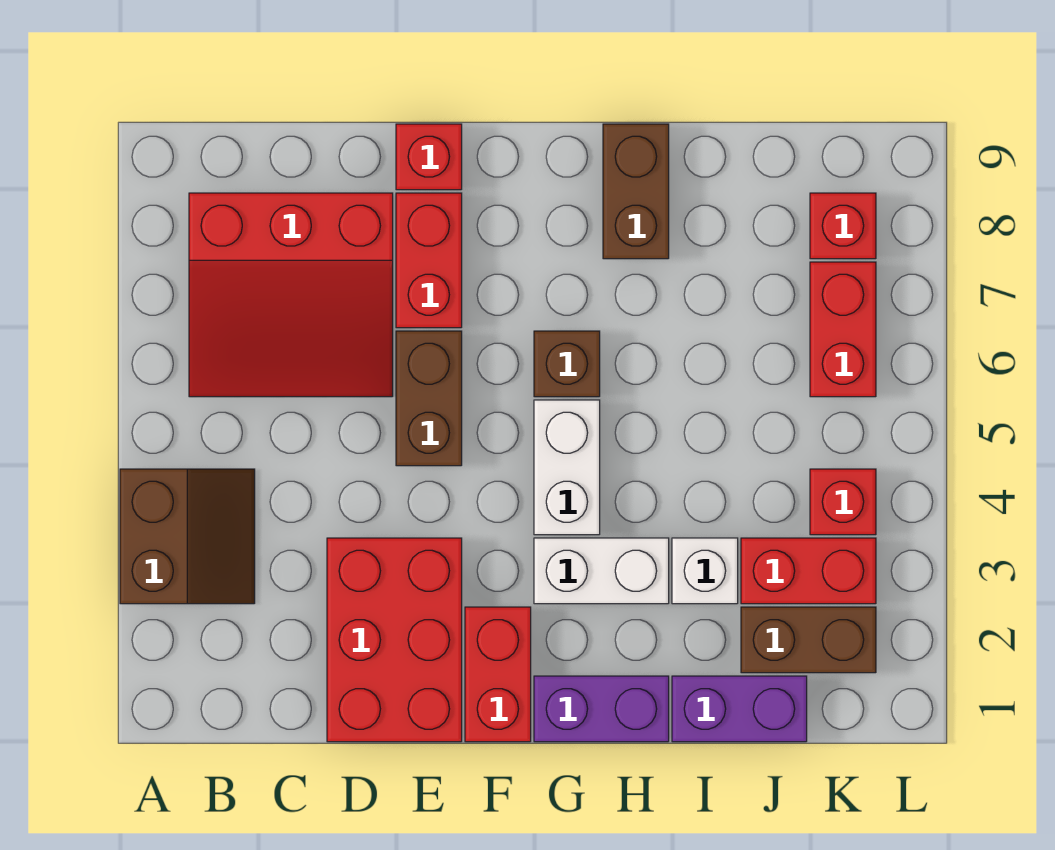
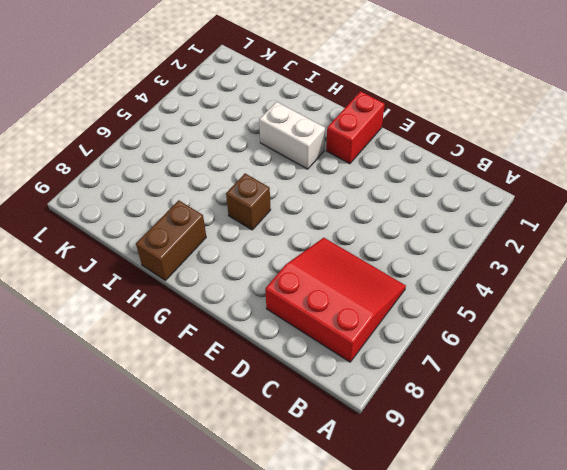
none -> brown 2x2 slope [120,469,255,604]
none -> red 2x3 brick [327,538,462,742]
none -> brown 1x2 brick [396,331,462,466]

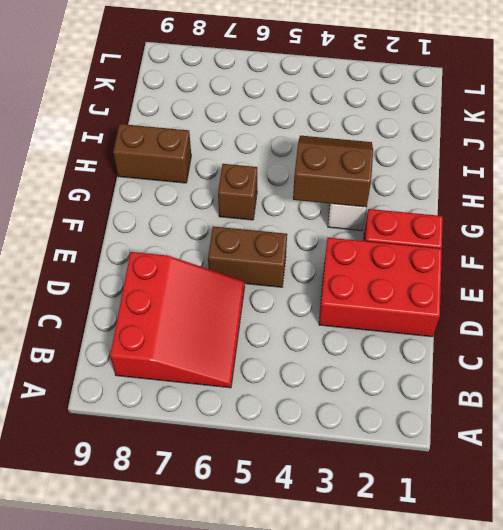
brown 2x2 slope [293,136,373,207] -> brown 2x2 slope moved to [120,469,255,604]
none -> red 1x2 brick [396,193,462,328]
none -> red 1x1 brick [396,124,462,190]
none -> purple 1x2 brick [534,676,669,742]

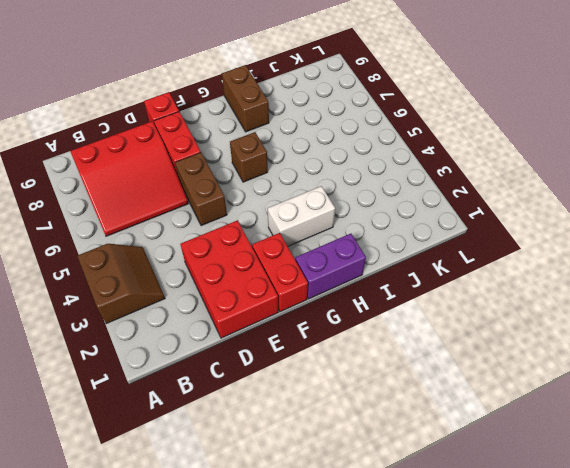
none -> white 1x2 brick [534,400,600,535]
none -> purple 1x2 brick [672,676,807,742]
none -> white 1x1 brick [672,538,738,604]

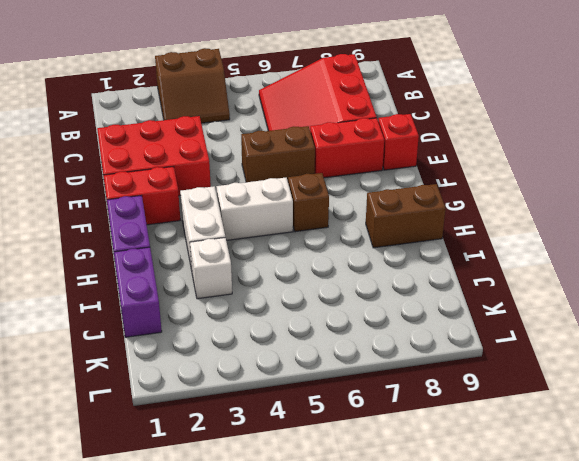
none -> brown 1x2 brick [741,607,876,673]
none -> red 1x2 brick [741,538,876,604]
none -> red 1x1 brick [810,469,876,535]

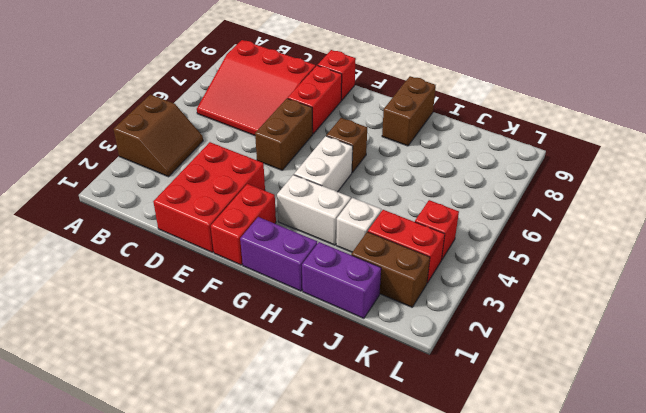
none -> red 1x2 brick [810,262,876,397]
none -> red 1x1 brick [810,193,876,259]

